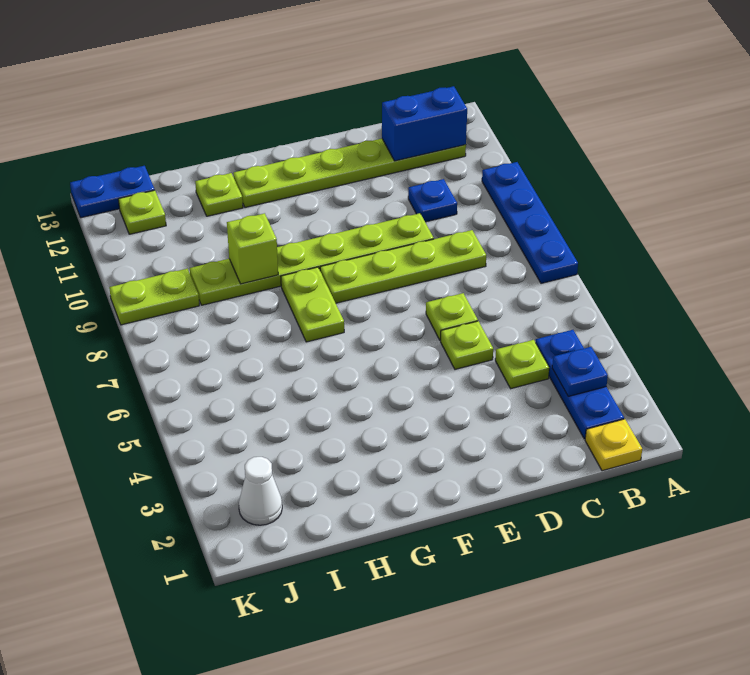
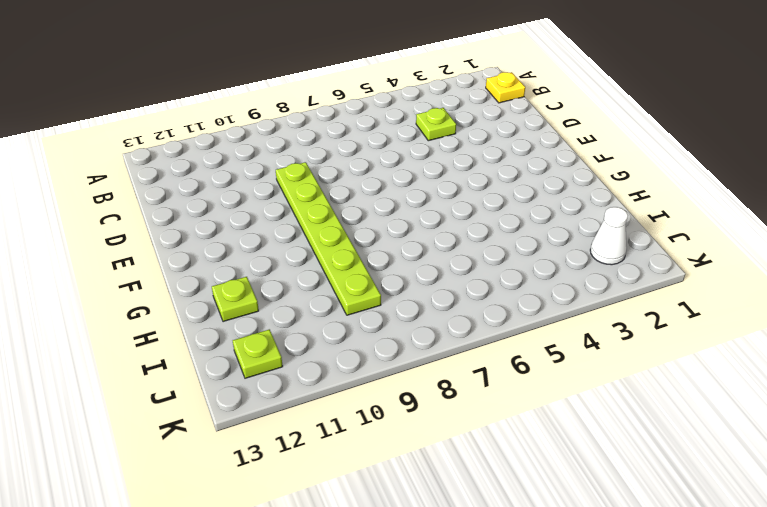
none -> blue 1x4 plate [482,162,578,283]
none -> blue 1x3 plate [535,330,624,439]
none -> lime 1x6 plate [233,139,466,208]

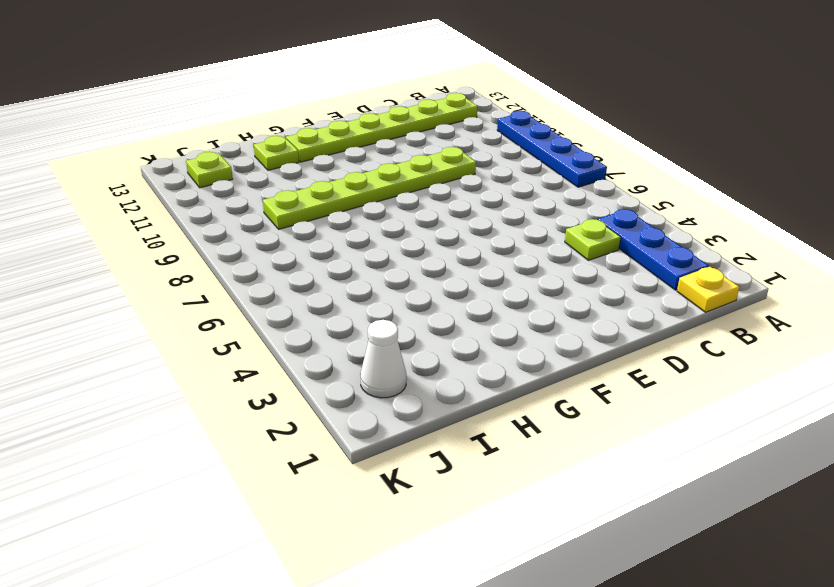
none -> lime 1x4 plate [320,230,486,303]
none -> blue 1x1 plate [408,179,457,222]
none -> lime 1x1 plate [441,321,493,369]

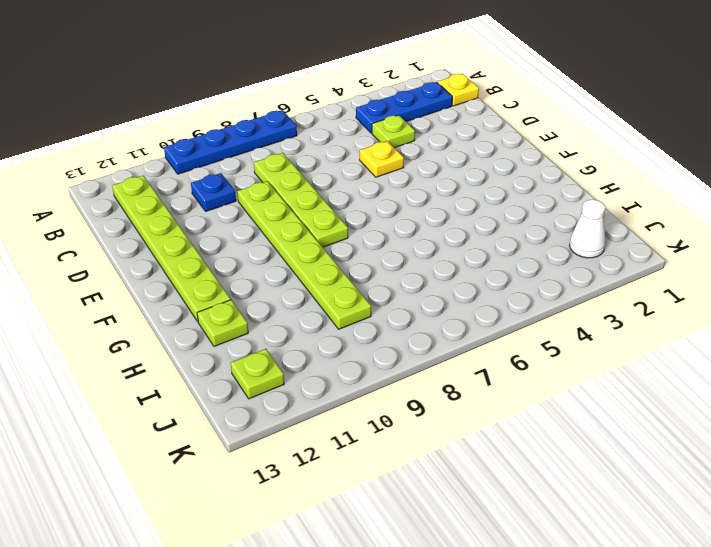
yellow 1x1 plate [360,141,404,177] -> lime 1x1 plate [441,321,493,369]
none -> lime 1x1 plate [426,293,478,340]
none -> lime 1x2 plate [281,267,344,342]
none -> lime 1x2 plate [109,269,199,325]

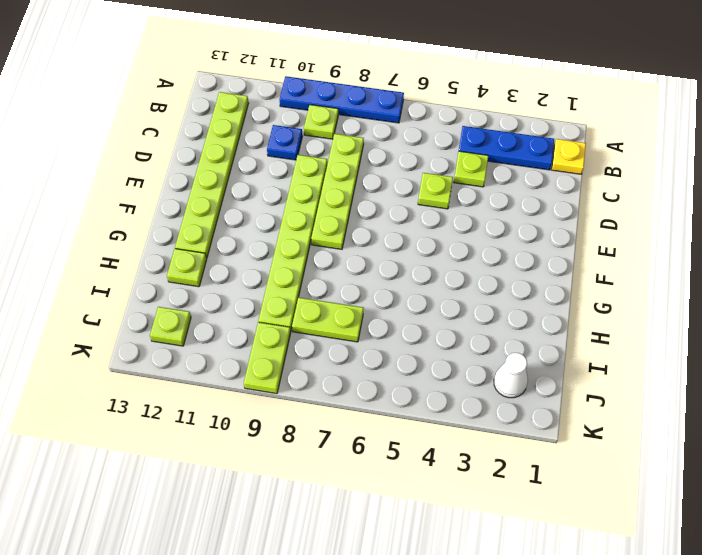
lime 1x1 plate [304,105,338,139] -> lime 1x1 plate moved to [426,293,478,340]
lime 1x2 plate [292,297,364,342] -> lime 1x2 plate moved to [281,267,344,342]
none -> blue 1x2 plate [70,166,155,218]
none -> blue 1x1 plate [552,347,608,396]
none -> blue 1x2 brick [382,86,467,161]

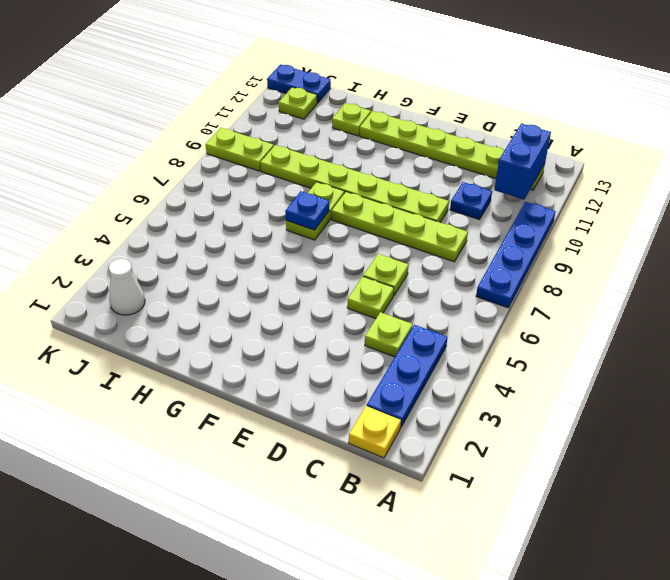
blue 1x2 brick [494,123,551,199] -> blue 1x2 brick turned to [382,86,467,161]
blue 1x1 plate [285,191,329,230] -> blue 1x1 plate moved to [552,347,608,396]
none -> lime 1x1 brick [227,213,278,284]

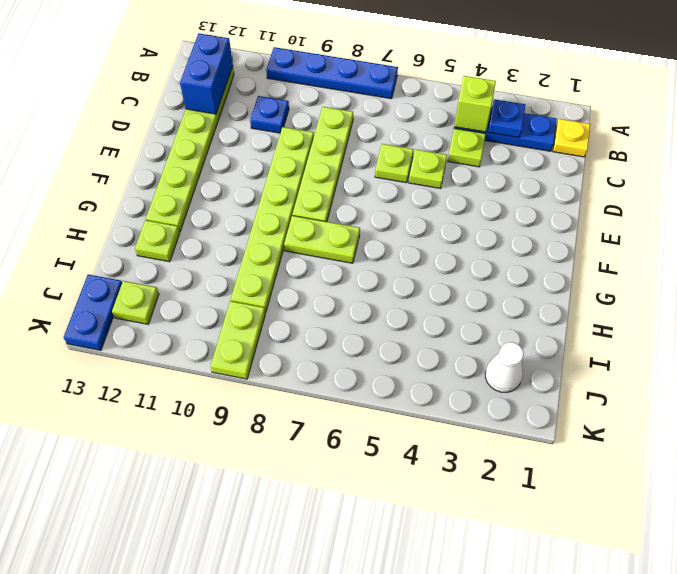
lime 1x1 brick [454,76,496,132] -> lime 1x1 brick moved to [227,213,278,284]

